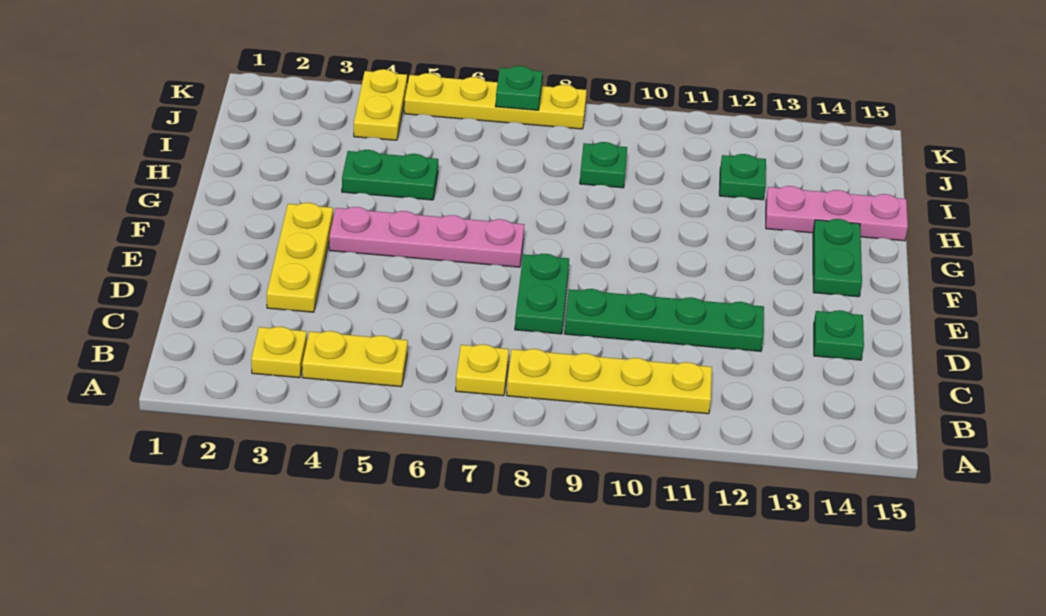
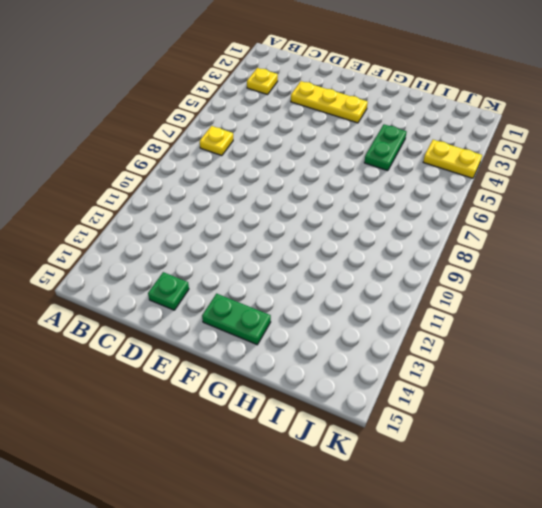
none -> yellow 1x2 plate [302,331,408,387]
none -> yellow 1x4 plate [507,349,712,414]
none -> green 1x2 plate [515,254,569,334]

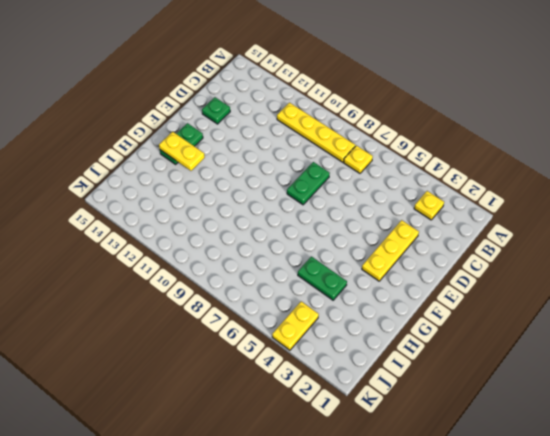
yellow 1x2 plate [159,132,205,171] -> yellow 1x2 plate moved to [302,331,408,387]
none -> green 1x4 plate [564,289,764,351]
none -> pink 1x4 plate [329,207,525,267]
none -> pink 1x3 plate [766,186,908,241]

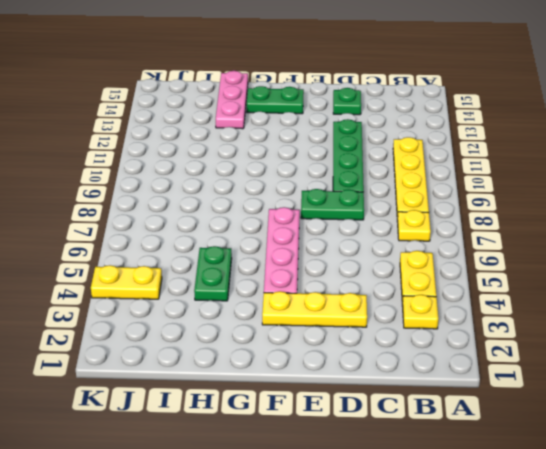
none -> green 1x1 plate [580,142,627,188]
none -> green 1x1 plate [719,154,766,200]
none -> yellow 1x4 plate [404,73,587,129]

